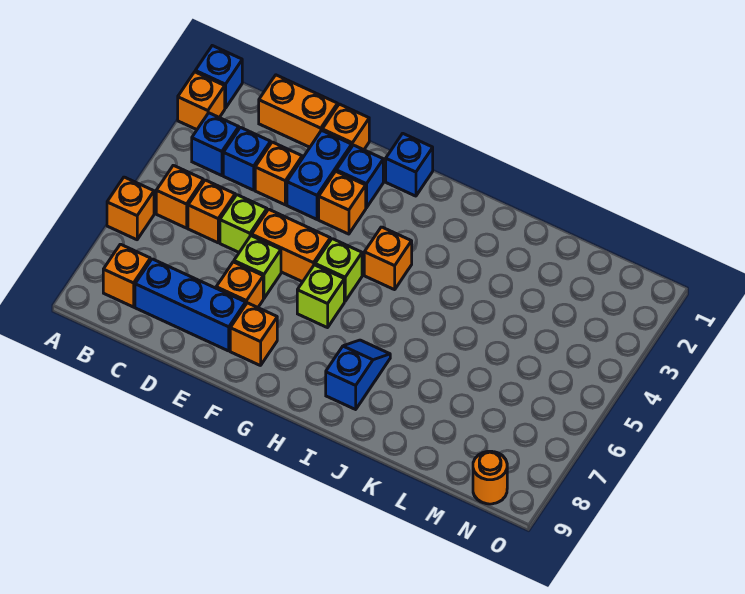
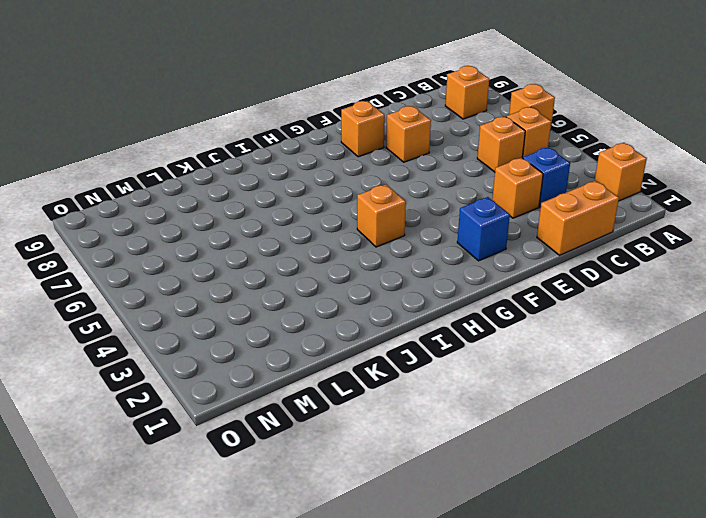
none -> blue 1x1 brick [195,46,242,108]
none -> blue 1x1 brick [192,113,239,176]
none -> blue 1x3 brick [135,259,246,351]

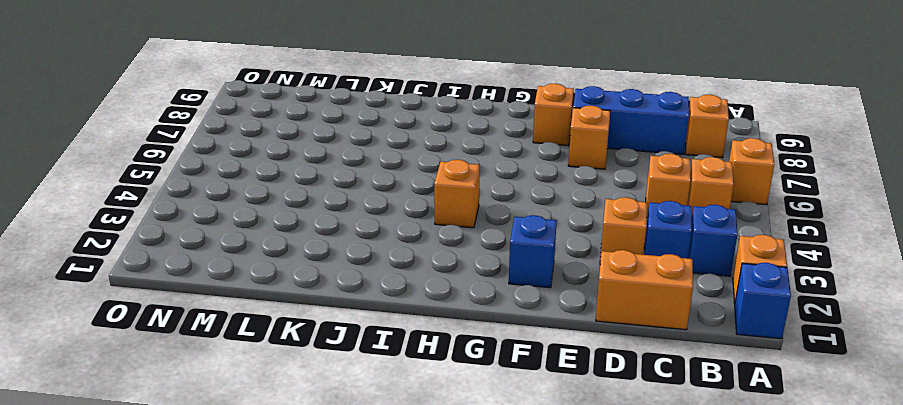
none -> lime 1x1 brick [220,195,267,252]
none -> orange 1x1 brick [322,104,369,150]
none -> blue 1x2 brick [287,130,352,219]

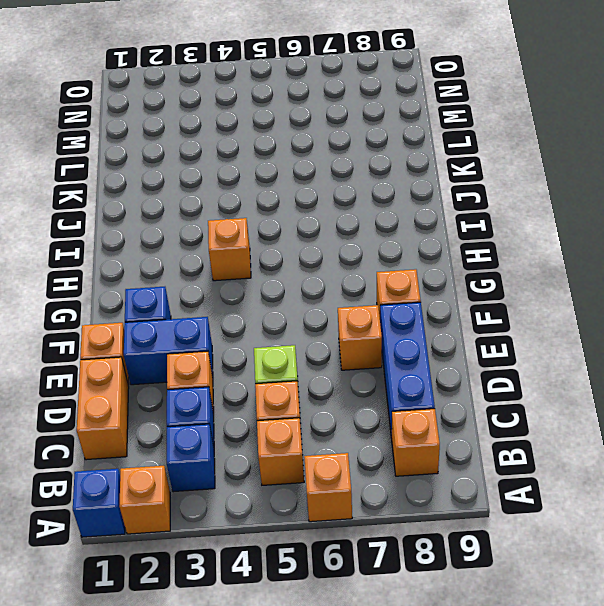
none -> orange 1x2 brick [252,209,330,282]
none -> lime 1x1 brick [234,236,281,298]
none -> orange 1x1 brick [319,171,366,234]

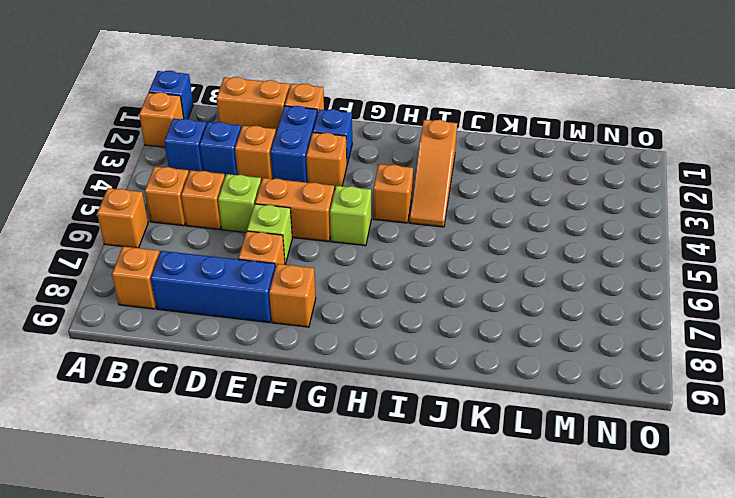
orange 1x3 slope [410,120,457,227] -> none
none -> blue 1x1 brick [386,133,433,196]
none -> lime 1x1 brick [297,265,344,328]
none -> blue 1x2 slope [326,340,390,409]

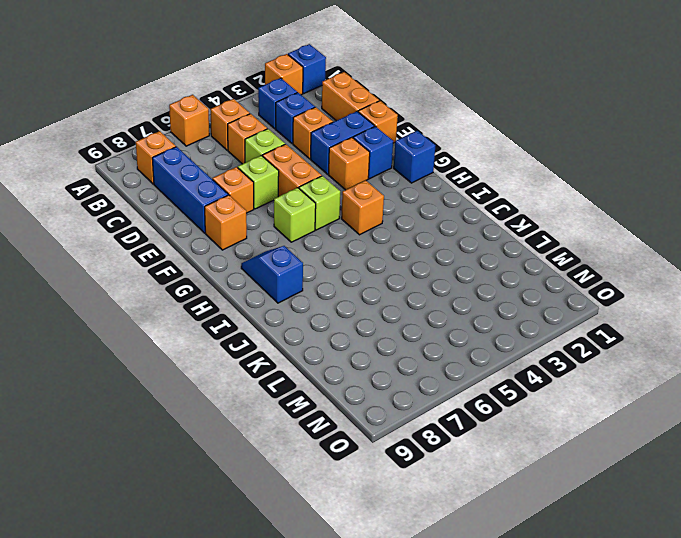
blue 1x2 slope [241,246,303,303] -> blue 1x2 slope turned to [326,340,390,409]
none -> orange 1x1 round brick [473,451,507,504]

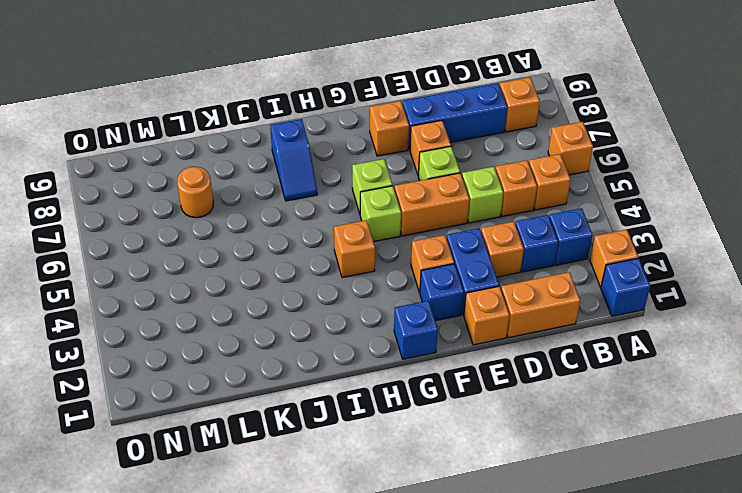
orange 1x1 round brick [177,167,213,218] -> orange 1x1 round brick moved to [473,451,507,504]

